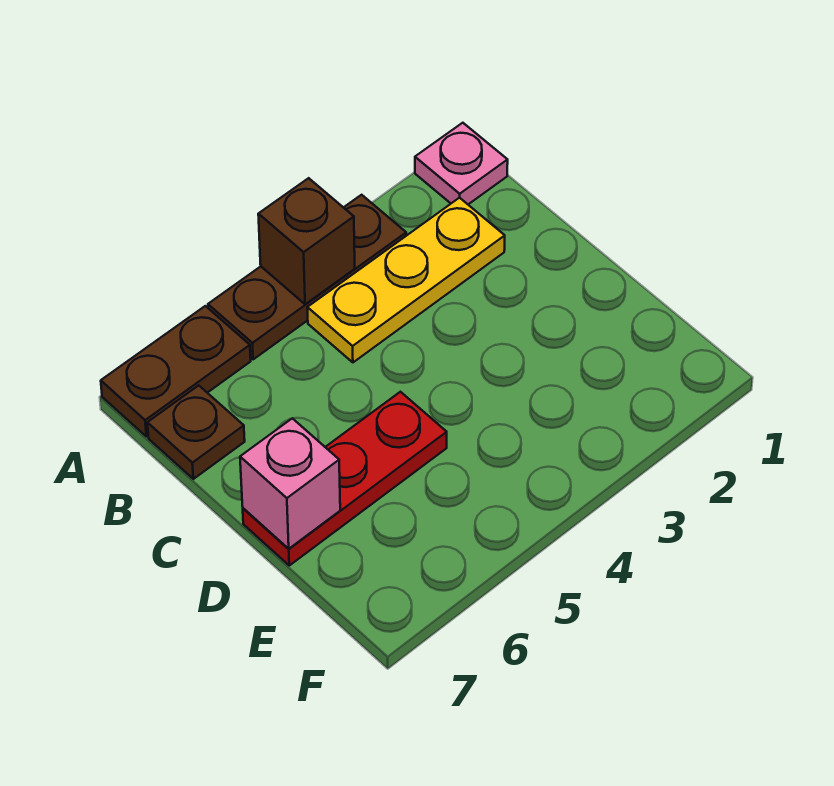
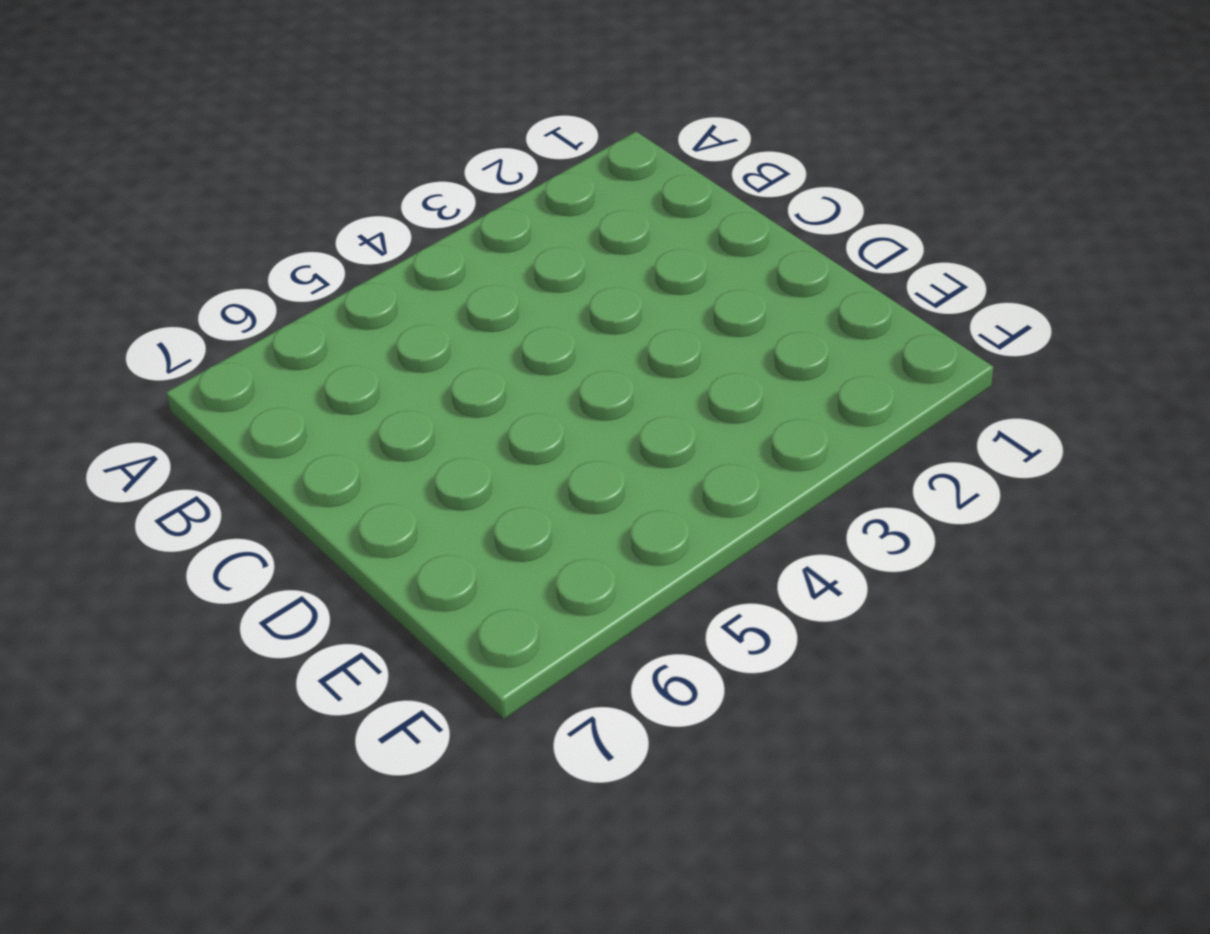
none -> pink 1x1 plate [415,123,508,204]
none -> brown 1x3 plate [208,195,406,359]

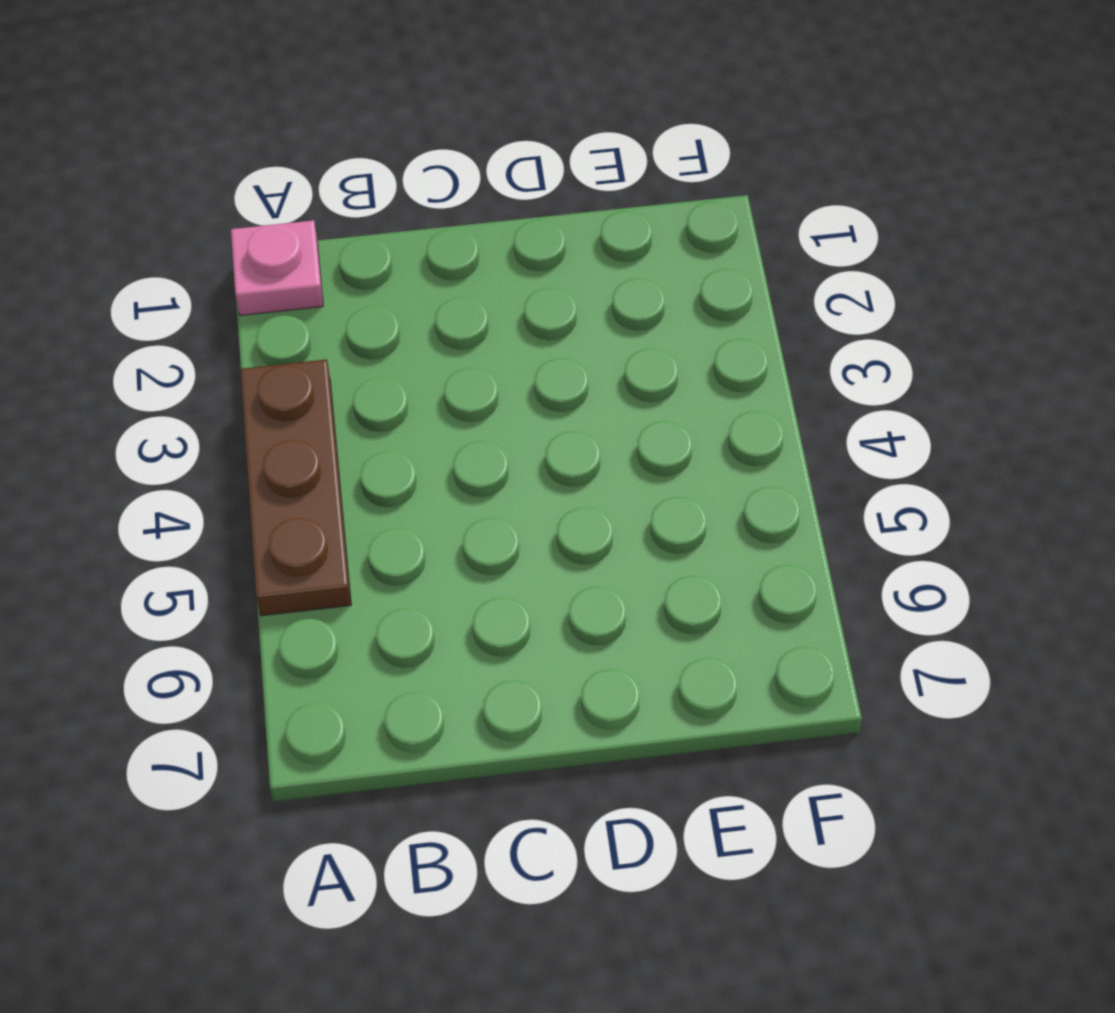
none -> brown 1x2 plate [101,306,251,436]
none -> yellow 1x3 plate [307,198,505,362]

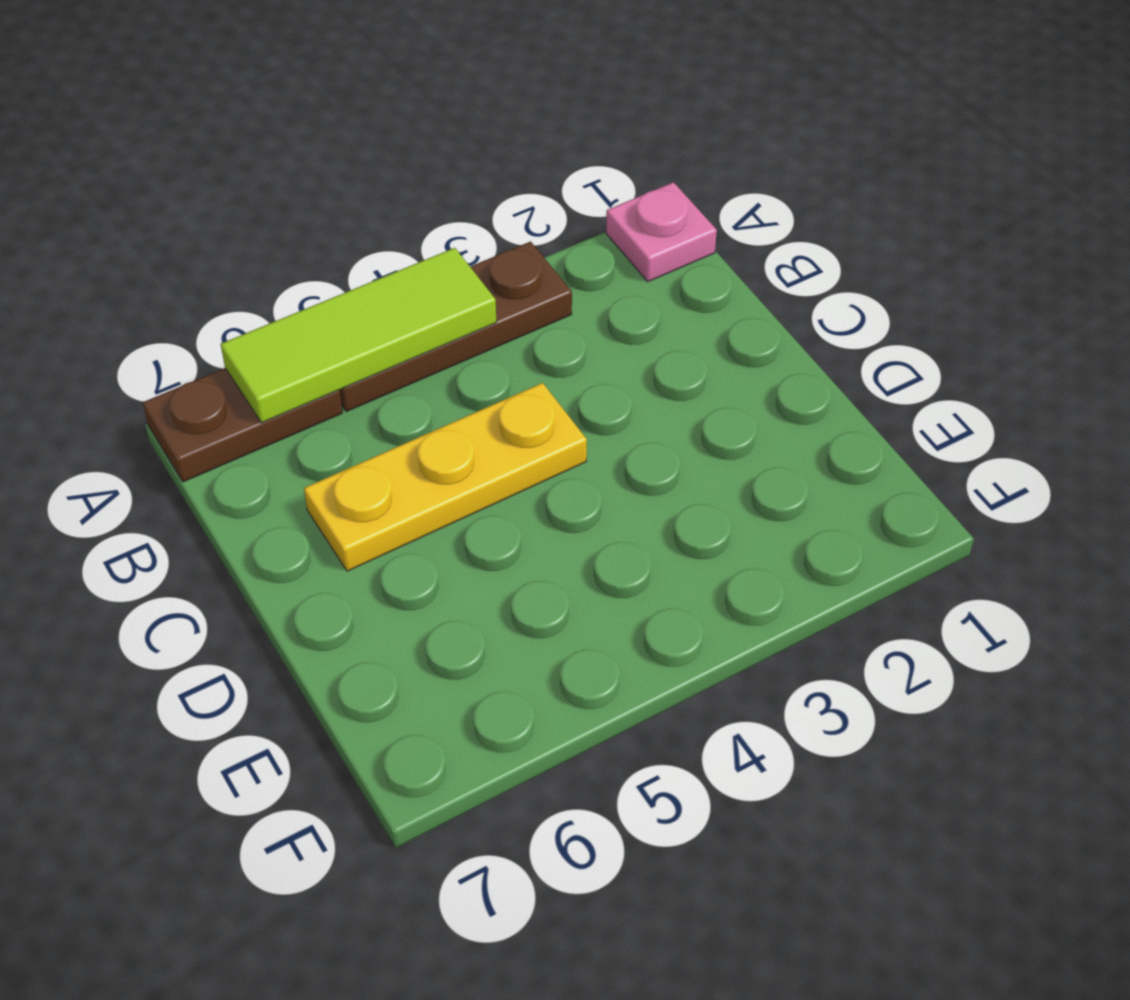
lime 1x3 tile [221,248,496,423] -> brown 1x1 brick [258,178,355,304]
yellow 1x3 plate [304,383,587,571] -> yellow 1x3 plate moved to [307,198,505,362]
none -> brown 1x1 plate [147,385,245,479]
none -> red 1x3 plate [243,392,447,565]

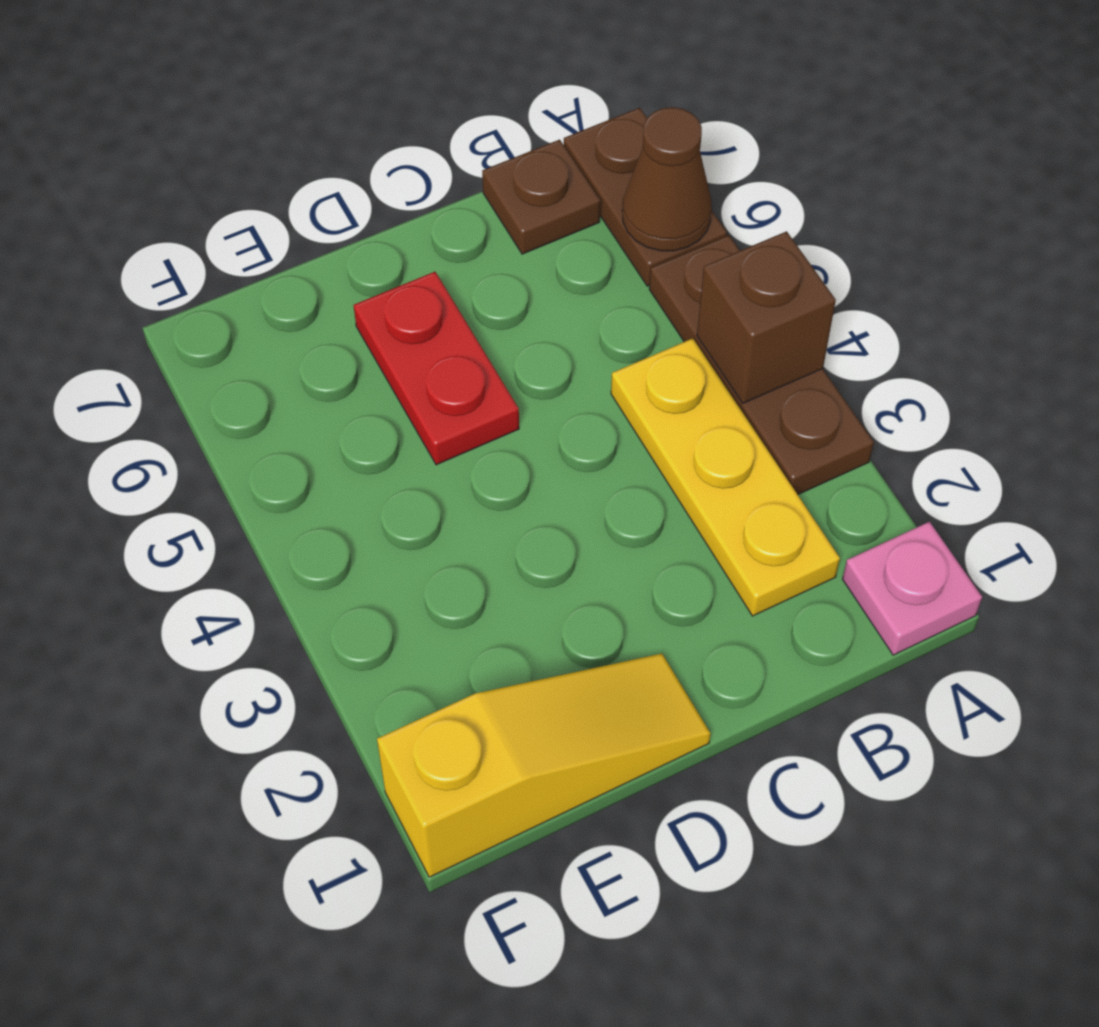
brown 1x1 cone [622,107,712,251] -> none
yellow 1x3 slope [377,654,711,877] -> none
red 1x2 plate [354,272,519,465] -> red 1x3 plate [243,392,447,565]
none -> pink 1x1 brick [240,418,340,549]

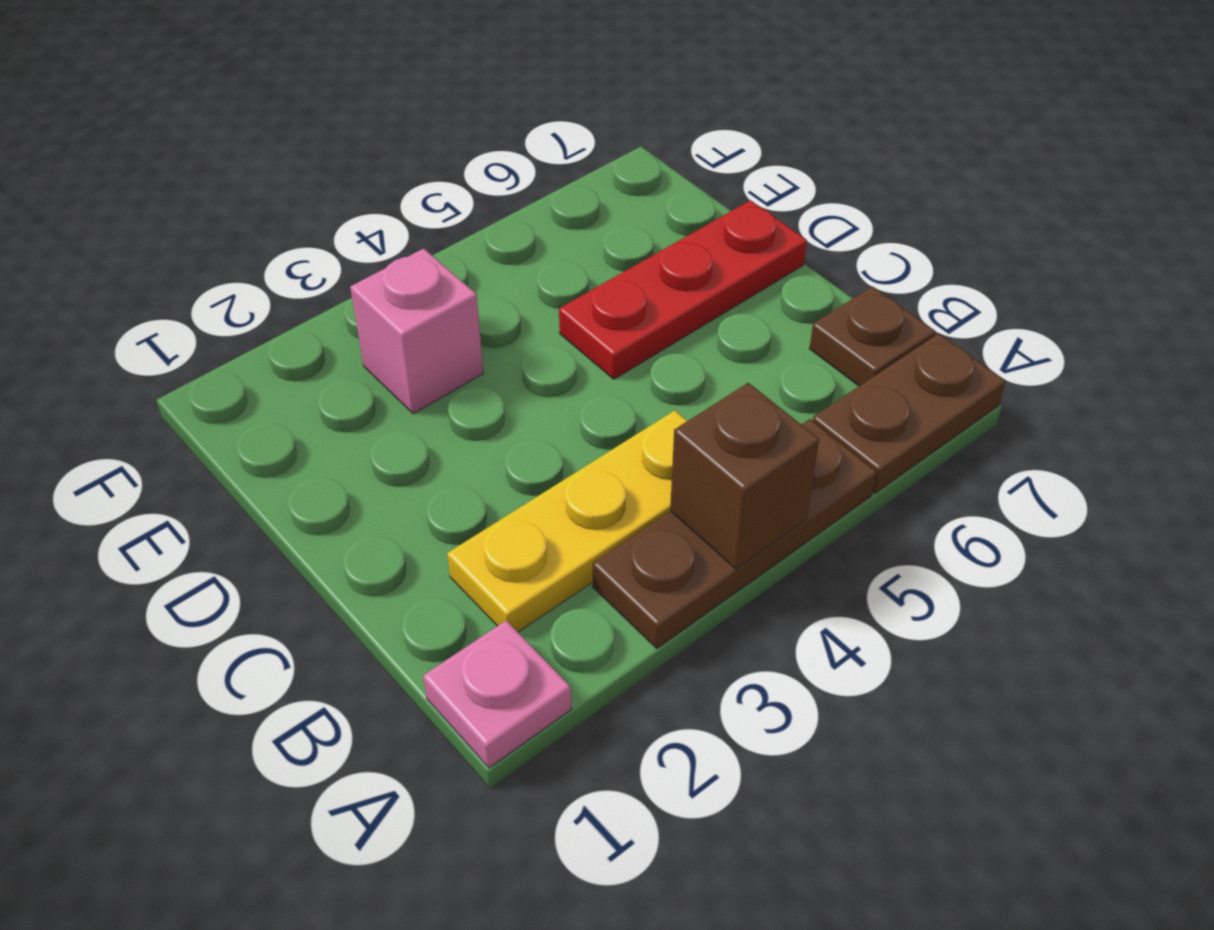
pink 1x1 brick [350,248,483,414] -> pink 1x1 brick moved to [240,418,340,549]

